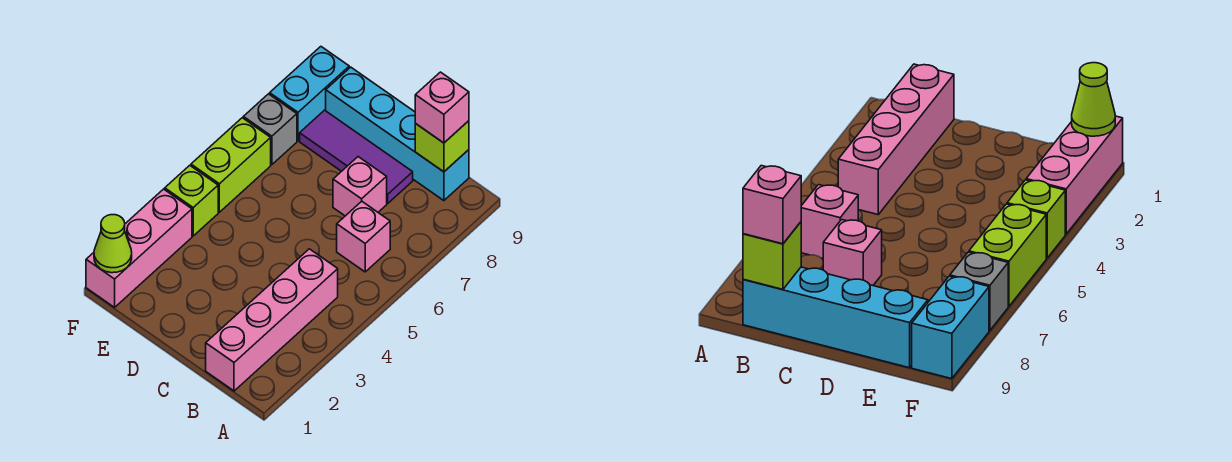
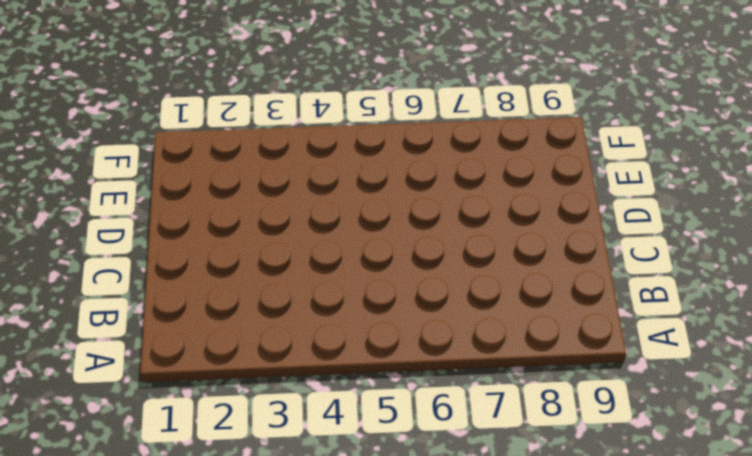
none -> pink 1x4 brick [206,249,338,391]
none -> pink 1x1 brick [337,201,390,272]
none -> cyan 1x4 brick [326,67,469,201]

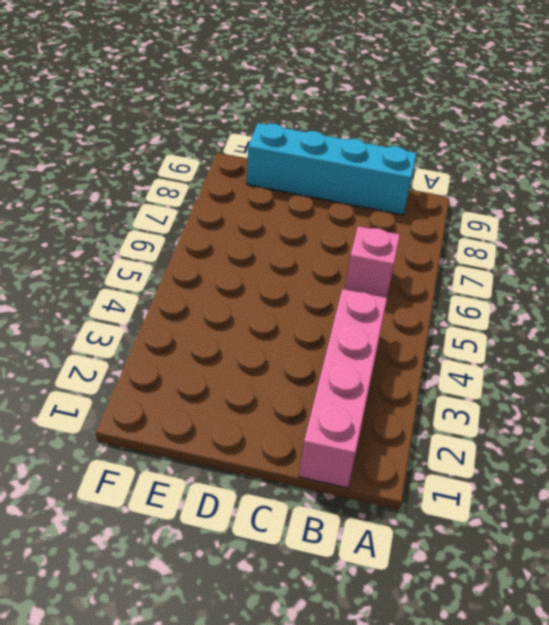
none -> pink 1x1 brick [333,157,387,216]
none -> purple 1x3 tile [300,110,413,203]
none -> pink 1x3 brick [86,189,192,307]

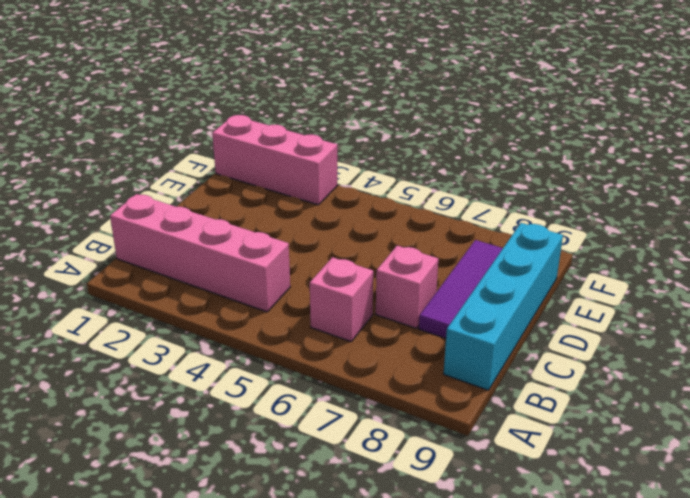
none -> lime 1x1 brick [165,165,218,236]
none -> lime 1x2 brick [191,118,271,212]
none -> grey 1x1 brick [243,94,297,165]

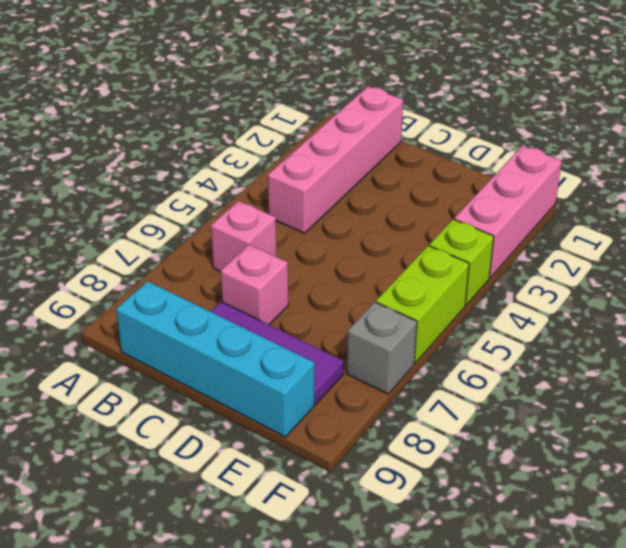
none -> cyan 1x2 brick [270,47,349,141]
none -> lime 1x1 brick [415,121,469,172]
none -> lime 1x1 cone [94,215,132,273]

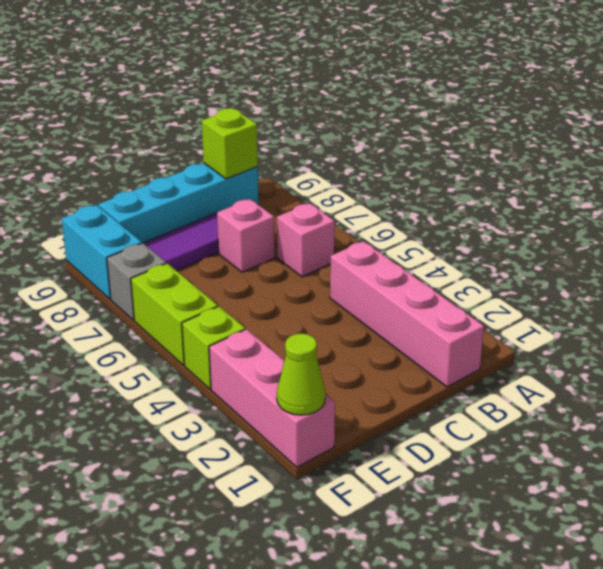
none -> pink 1x1 brick [415,72,469,143]

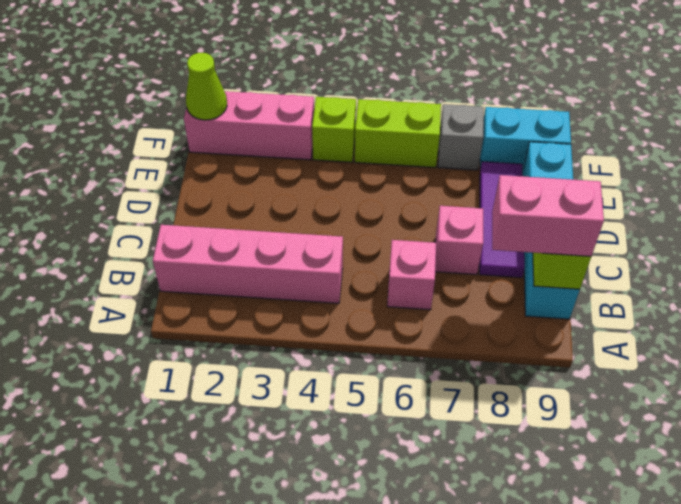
pink 1x2 brick [492,175,604,256] -> pink 1x1 brick [415,72,469,143]

